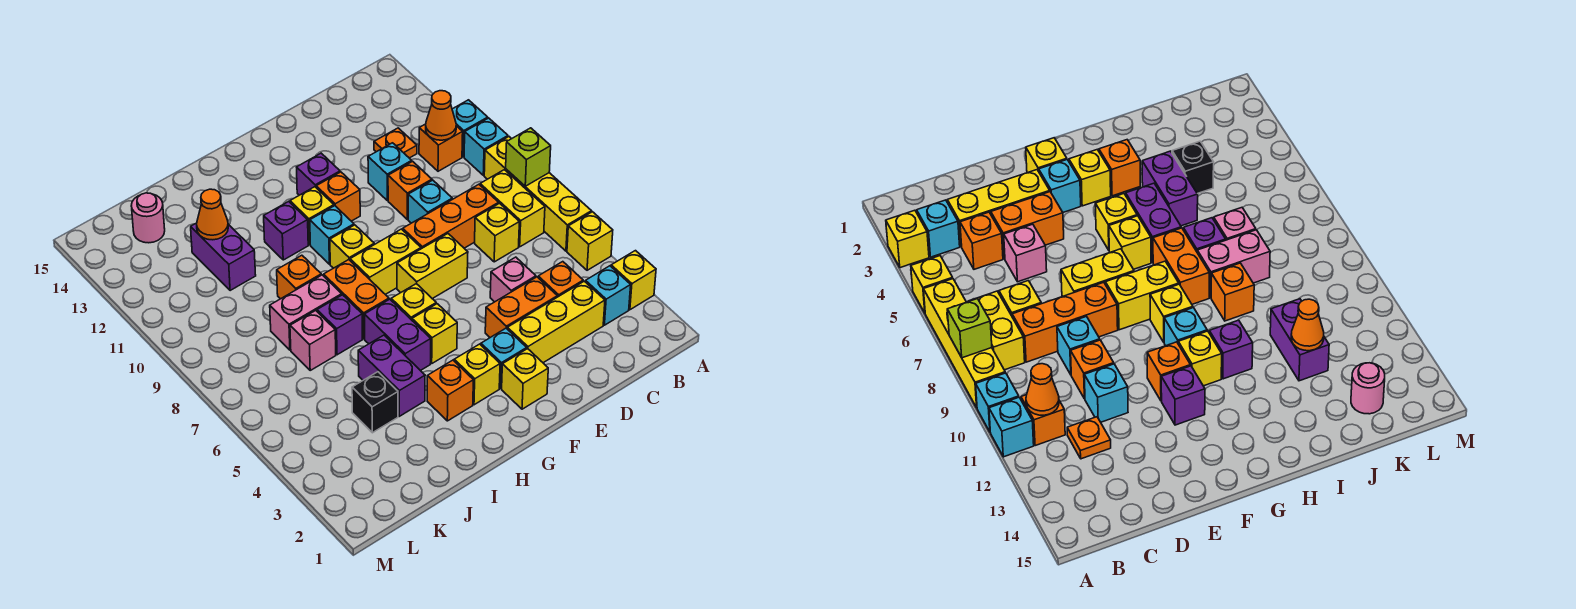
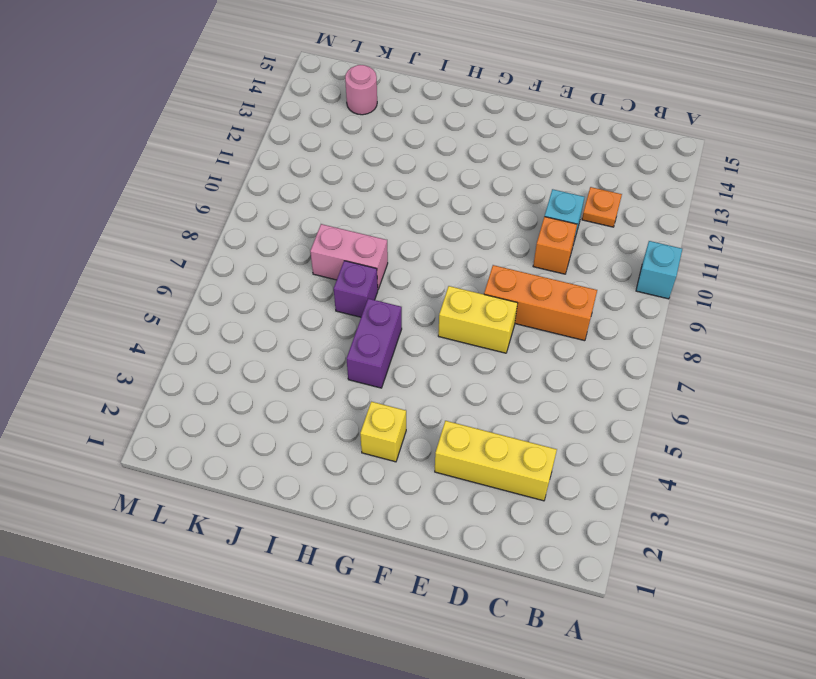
none -> yellow 1x1 brick [611,251,656,310]
none -> yellow 1x1 brick [567,212,613,270]
none -> yellow 1x4 brick [484,137,591,251]
none -> cyan 1x1 brick [452,100,488,157]

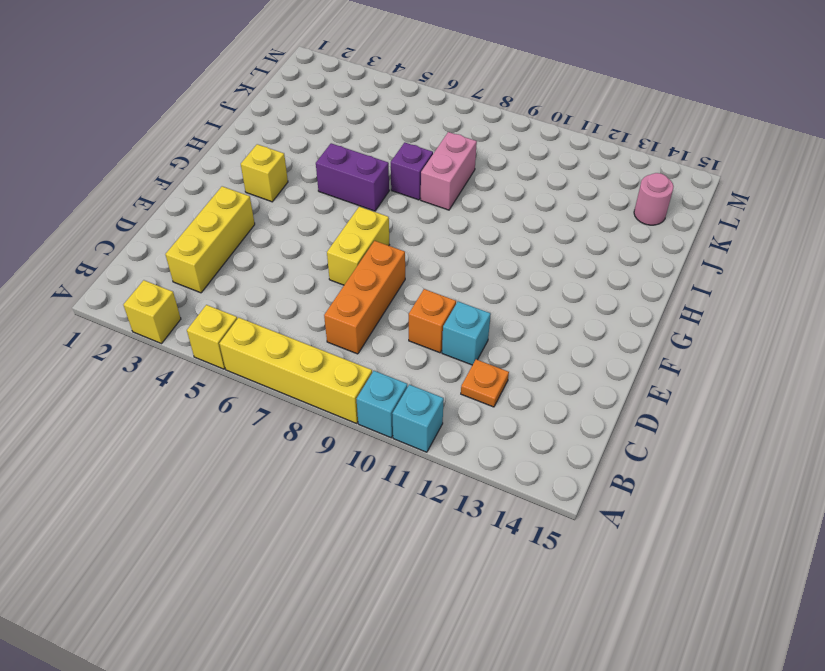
none -> cyan 1x1 brick [585,266,631,325]
none -> yellow 1x2 brick [480,170,545,247]
none -> orange 1x1 brick [419,124,463,171]
none -> orange 1x1 brick [538,262,583,297]

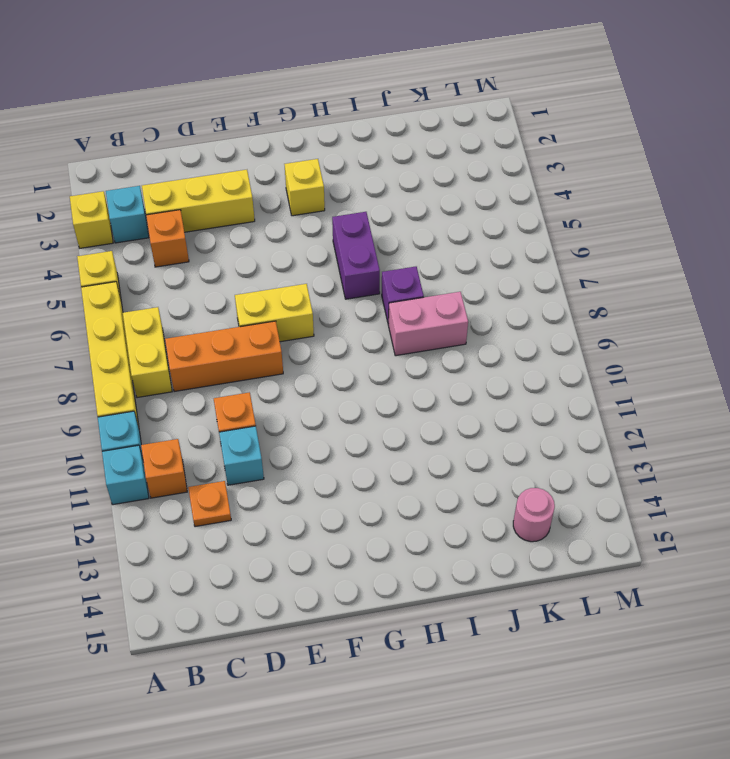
none -> yellow 1x1 brick [475,203,519,262]
none -> orange 1x2 brick [485,277,557,337]
none -> pink 1x1 brick [490,257,536,302]
none -> cyan 1x1 brick [408,180,452,223]

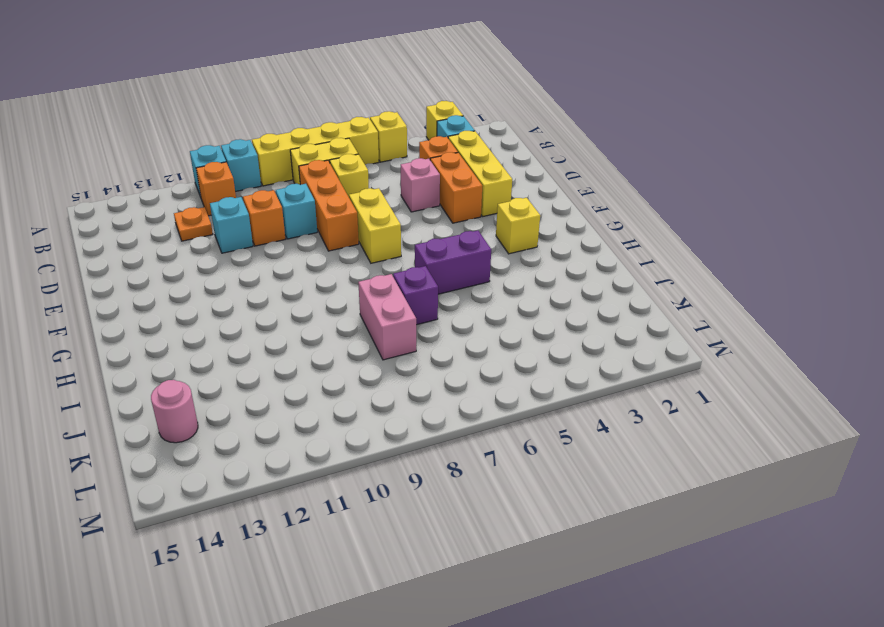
none -> yellow 1x1 brick [502,349,548,409]
none -> cyan 1x1 brick [481,328,527,388]
none -> yellow 1x2 brick [350,229,421,294]
none -> orange 1x1 brick [316,172,360,221]

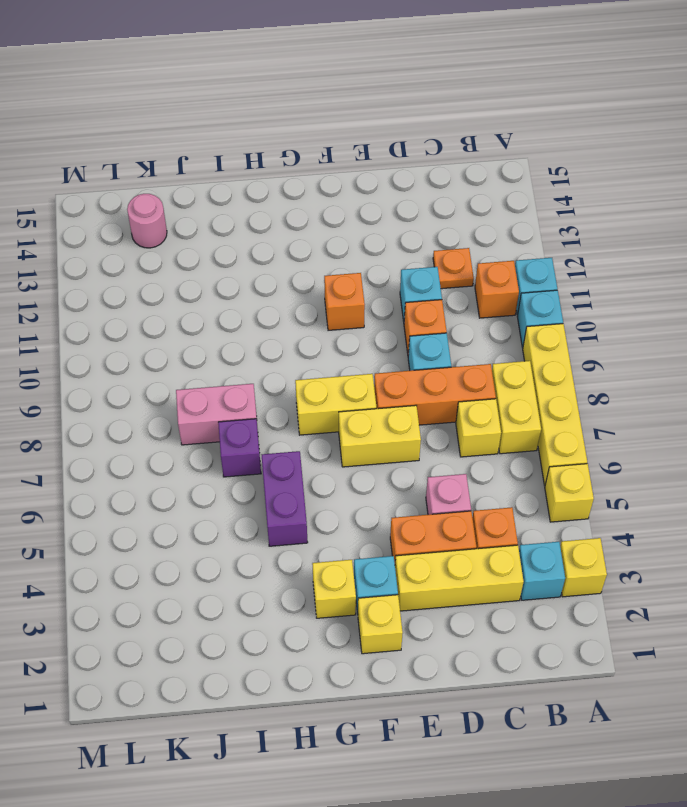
none -> purple 1x1 brick [297,153,340,195]
none -> yellow 1x1 brick [412,304,457,363]
none -> yellow 1x1 brick [391,284,436,320]
none -> yellow 1x1 brick [330,225,374,268]

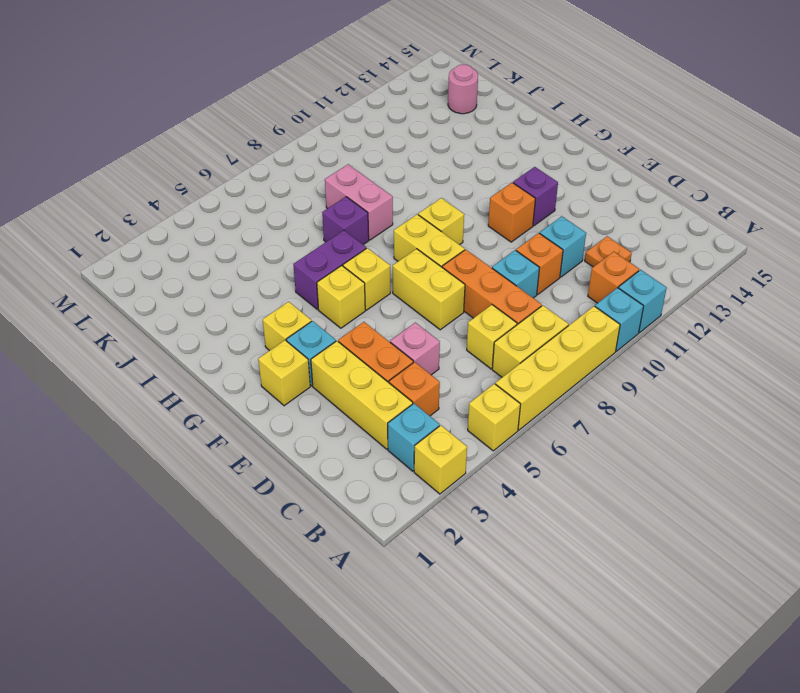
none -> cyan 1x1 brick [310,206,354,264]
none -> yellow 1x1 brick [290,187,334,245]
none -> orange 1x1 brick [427,360,473,421]
none -> orange 1x2 brick [324,260,389,339]

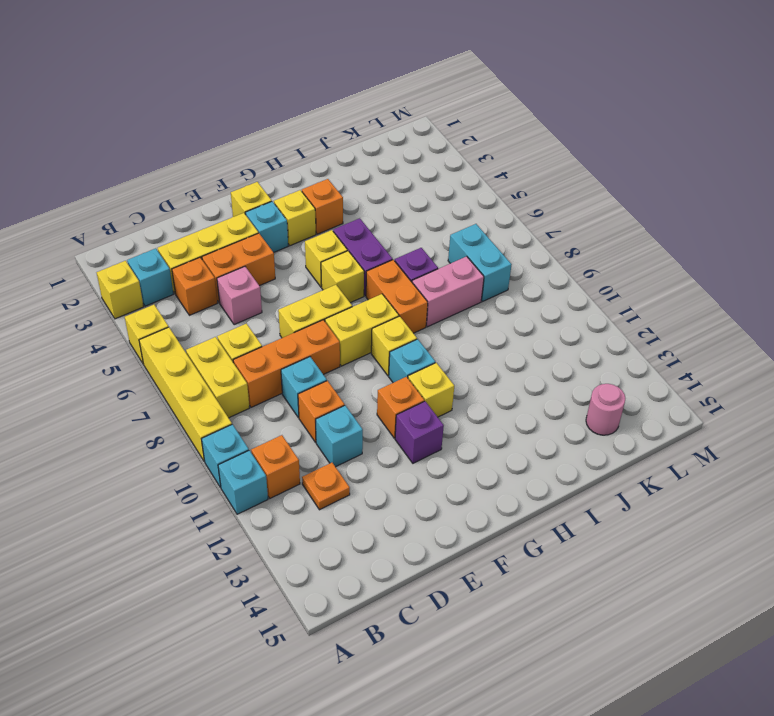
cyan 1x2 brick [448,224,512,301] -> none
none -> purple 1x1 brick [264,201,308,260]
none -> purple 1x2 brick [358,335,425,416]
none -> orange 1x1 brick [277,255,321,299]
none -> black 1x1 brick [352,372,398,433]

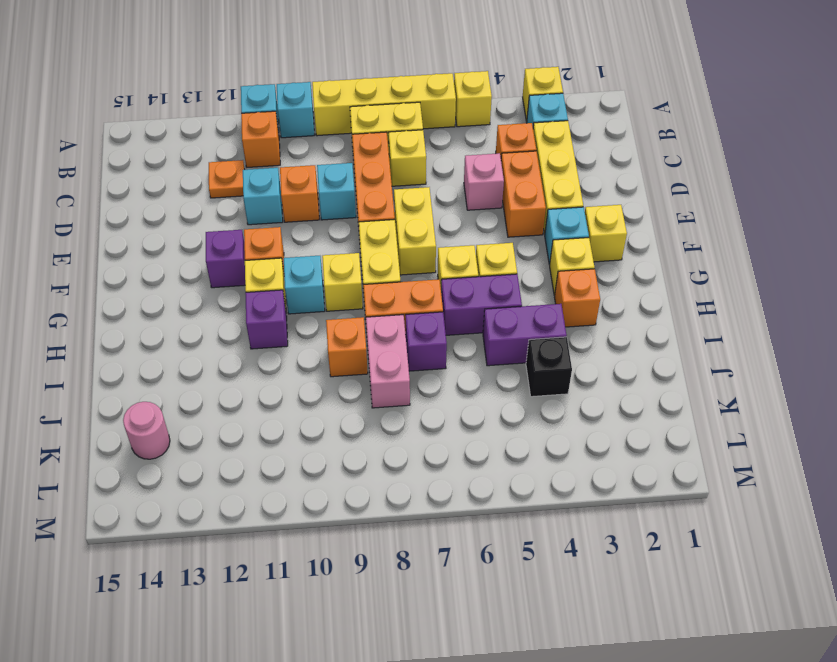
none -> pink 1x1 brick [290,310,336,370]
none -> purple 1x2 brick [191,223,256,291]
none -> lime 1x1 brick [506,128,551,186]
none -> orange 1x1 cone [426,91,456,140]

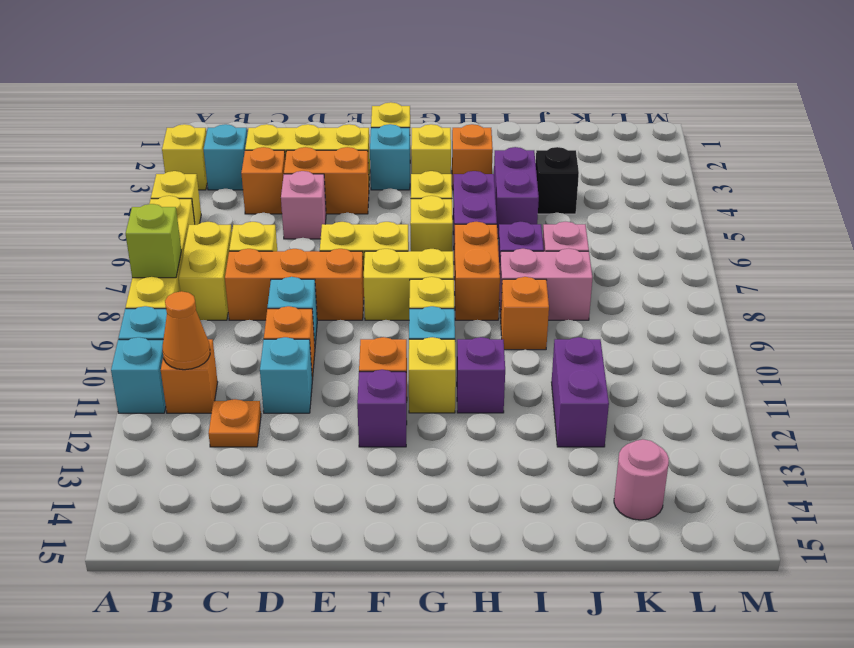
none -> orange 1x1 cone [197,189,228,240]

